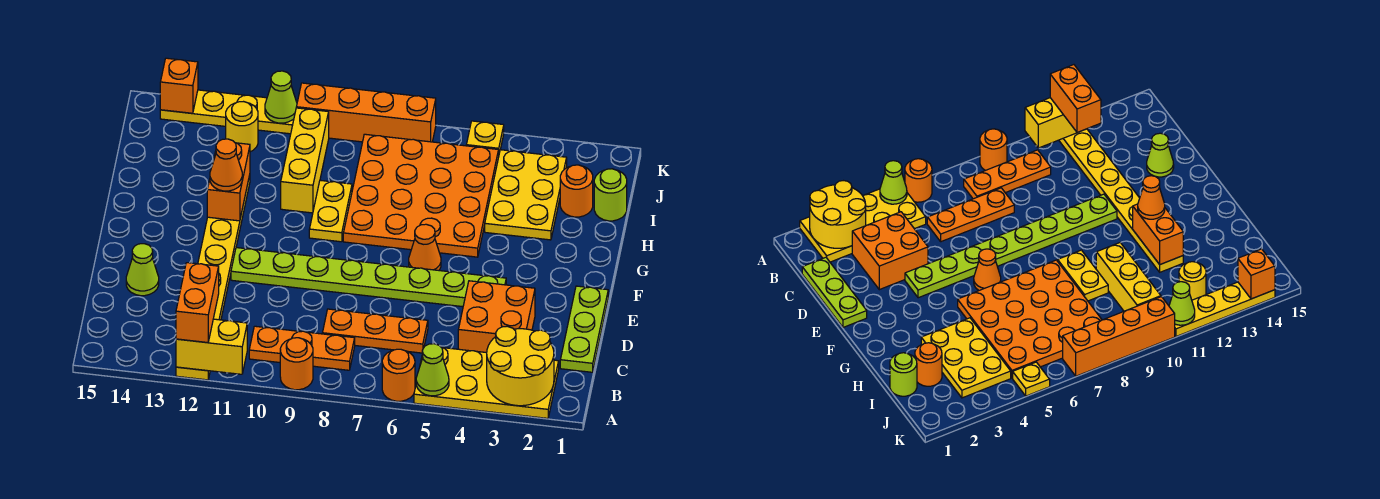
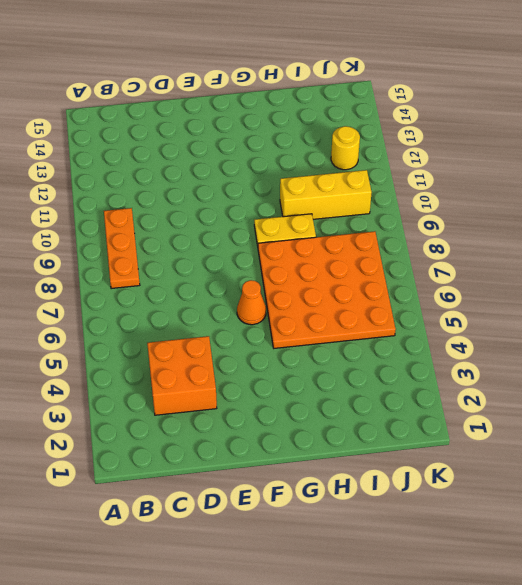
none -> yellow 2x4 plate [414,346,559,418]
none -> orange 1x1 round brick [382,349,415,401]
none -> orange 1x1 round brick [280,338,313,390]

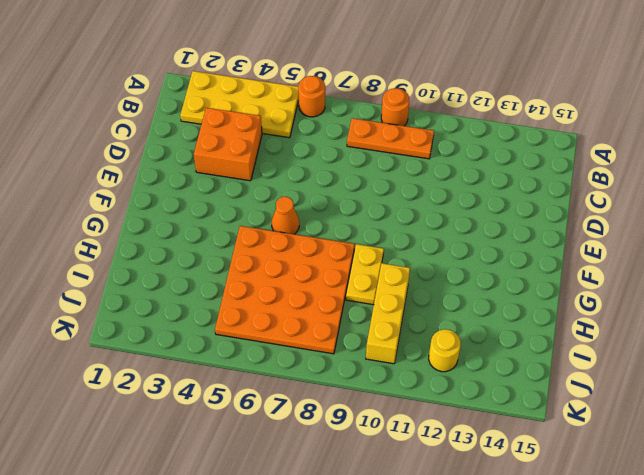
none -> yellow 1x8 plate [176,175,250,380]
none -> lime 1x3 plate [560,286,608,372]
none -> orange 1x3 plate [322,309,428,353]

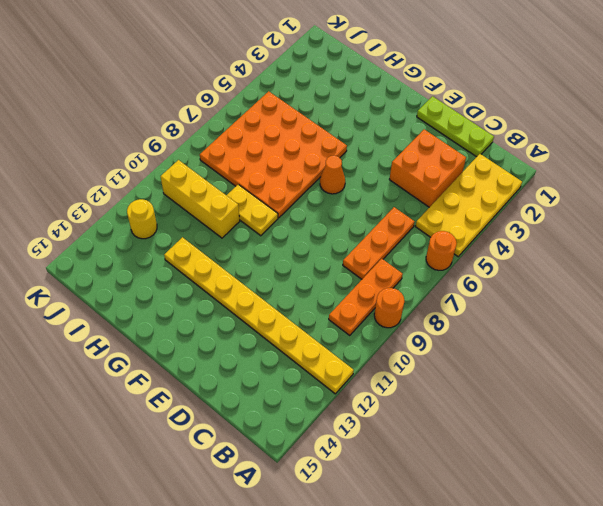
none -> lime 1x1 cone [126,244,159,296]
none -> lime 1x8 plate [231,248,506,307]
none -> yellow 2x3 plate [485,150,567,240]

